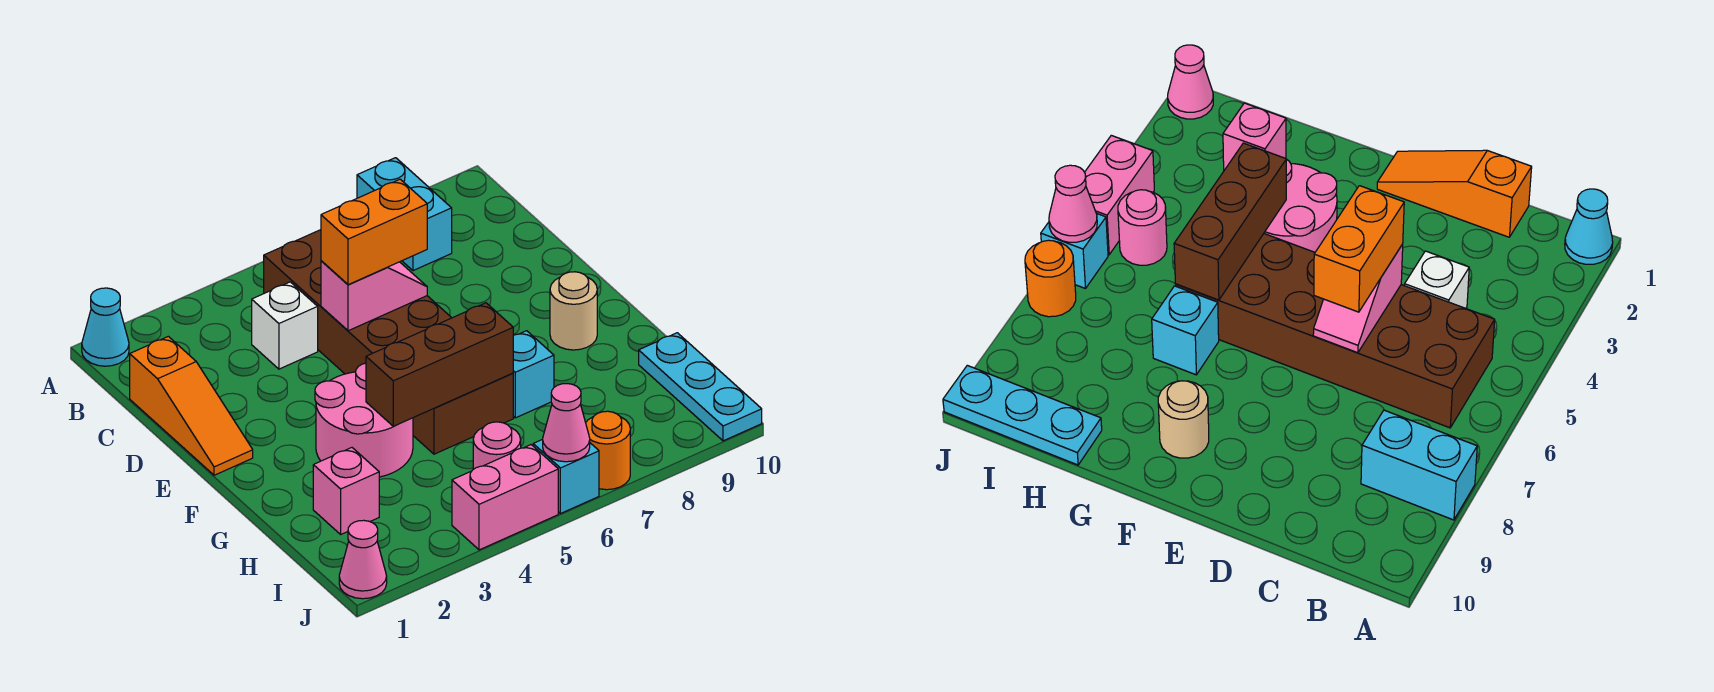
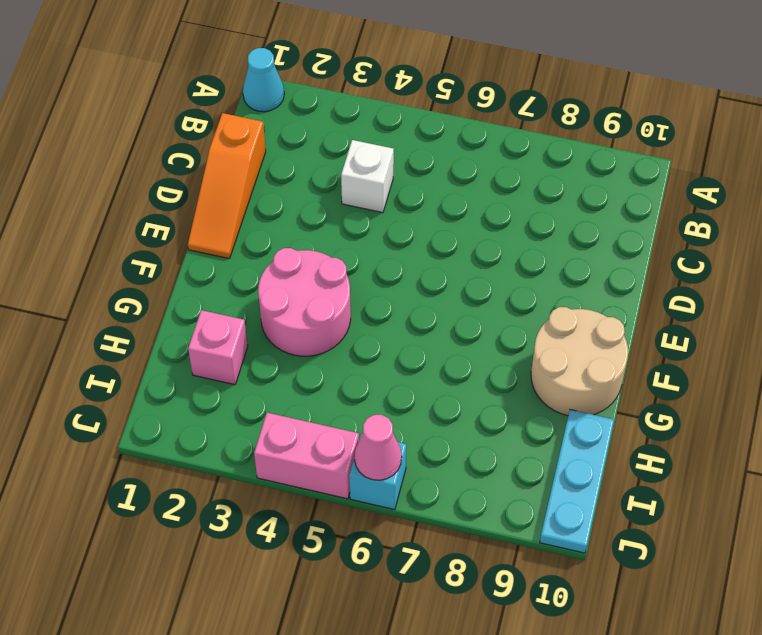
tan 2x2 round brick [531,307,628,416] -> tan 1x1 round brick [550,272,597,350]
none -> cyan 1x2 brick [357,158,452,271]
none -> brown 2x6 brick [264,230,513,454]
none -> cyan 1x1 brick [513,331,554,418]

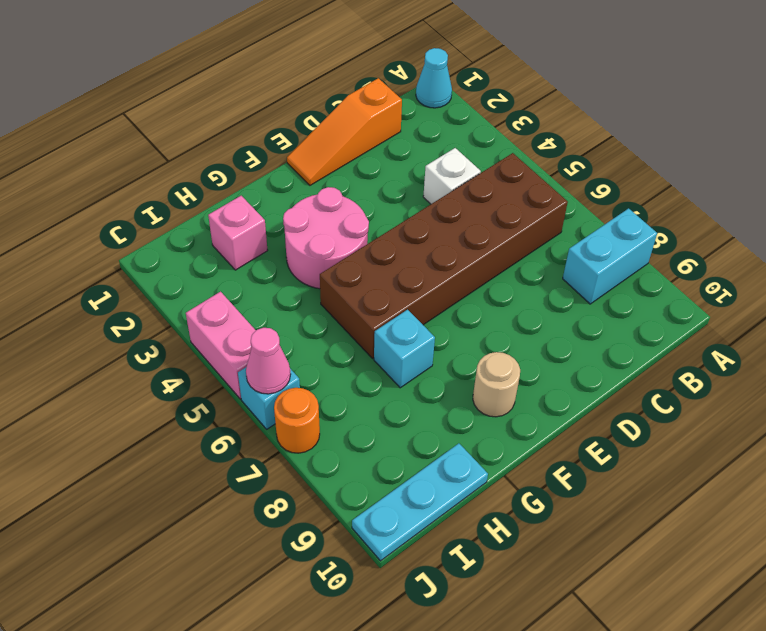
none -> pink 1x1 round brick [473,422,521,469]
none -> pink 1x1 cone [339,520,387,599]
none -> pink 1x2 slope [321,261,427,331]

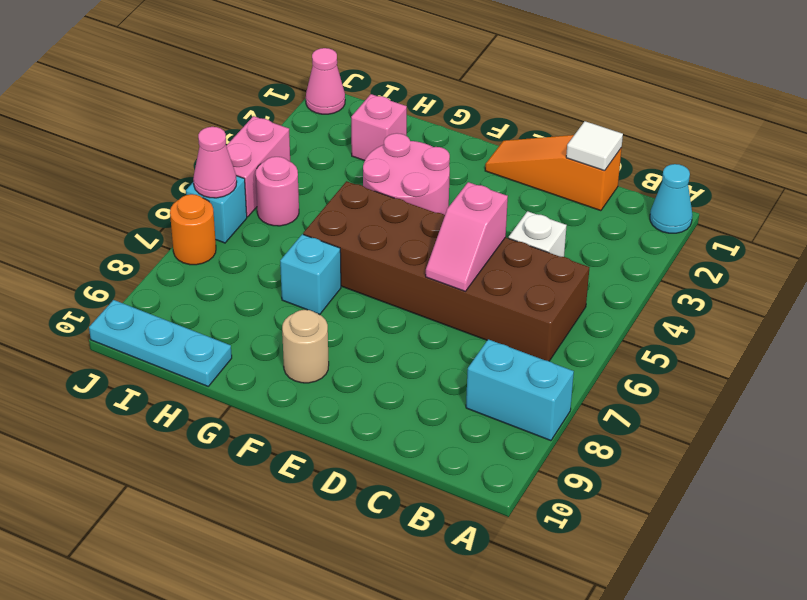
white 1x1 tile [566,121,623,171] -> none
none -> brown 1x3 brick [366,303,513,426]
none -> orange 1x2 brick [321,179,427,285]

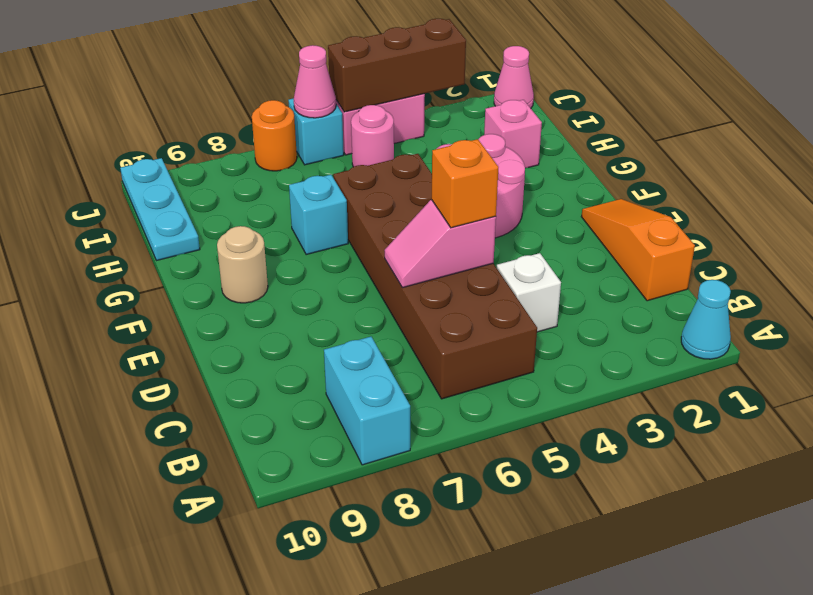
orange 1x1 brick [432,139,498,228] -> orange 1x2 brick [321,179,427,285]
brown 1x3 brick [328,19,466,112] -> brown 1x3 brick moved to [366,303,513,426]

